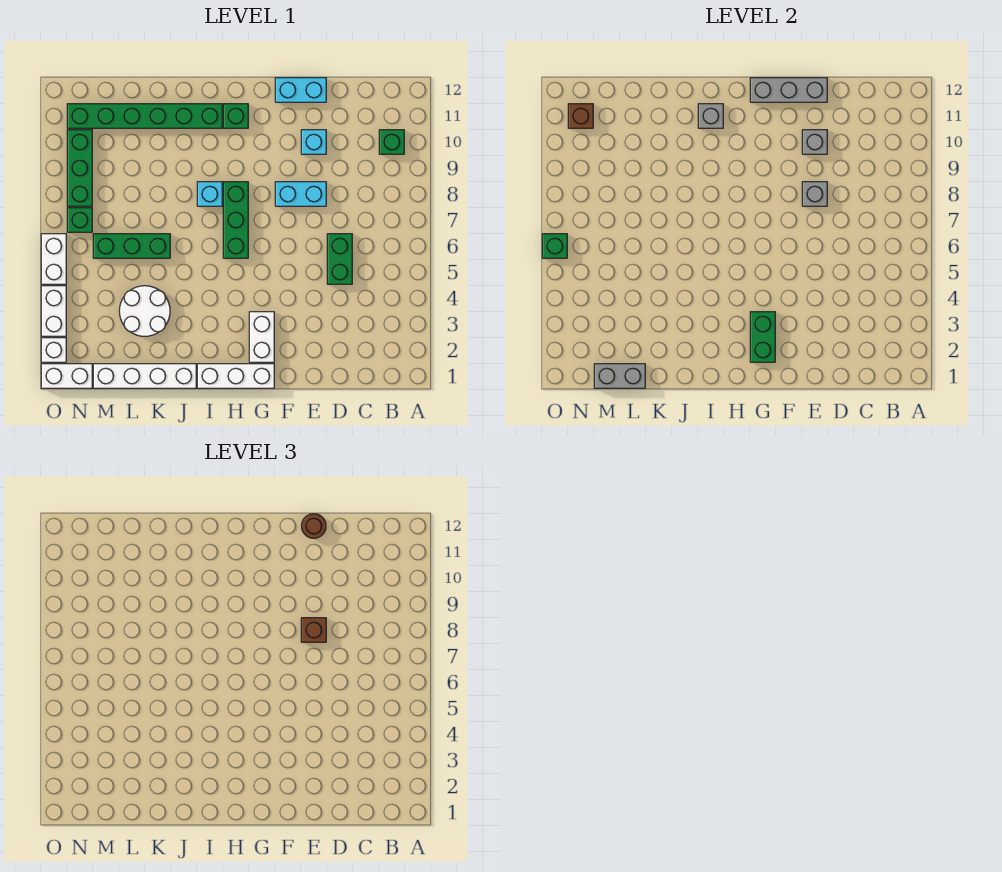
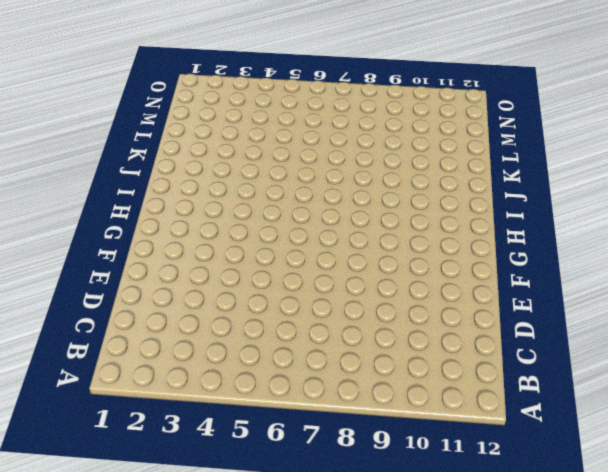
none -> green 1x1 brick [379,130,404,154]
none -> green 1x2 brick [327,234,352,284]
none -> cyan 1x2 brick [275,182,326,206]
none -> cyan 1x1 brick [301,130,326,154]

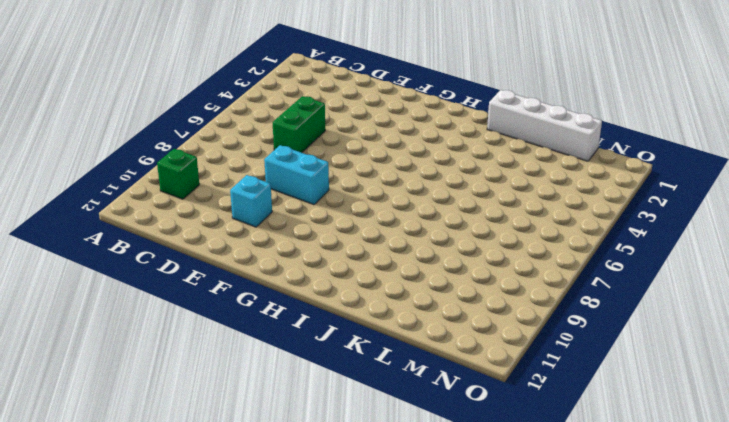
none -> cyan 1x2 brick [275,78,326,102]
none -> white 1x3 brick [197,364,274,388]
none -> white 1x2 brick [249,312,274,362]
none -> green 1x3 brick [223,182,248,258]

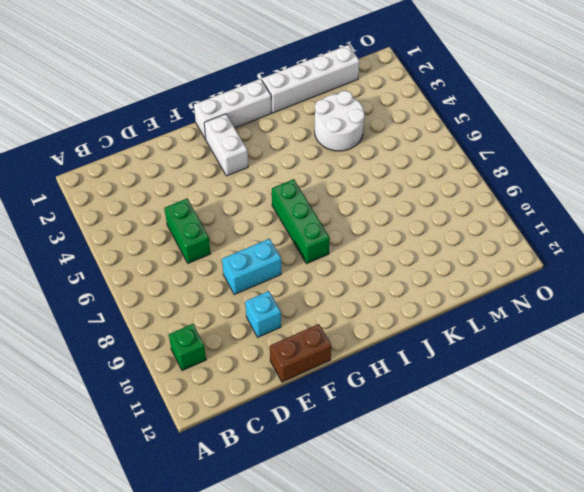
brown 1x2 brick [270,324,331,382] -> cyan 1x2 brick [275,78,326,102]
none -> green 1x1 brick [223,104,248,128]
none -> cyan 1x1 brick [197,182,222,206]
none -> green 1x6 brick [67,104,222,128]
none -> green 1x3 brick [93,234,170,258]

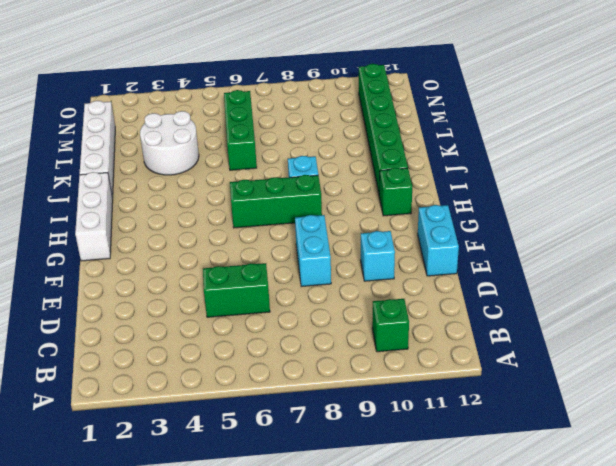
none -> white 1x2 brick [249,312,274,362]
none -> white 1x2 brick [41,364,92,388]
none -> green 1x1 brick [67,208,92,232]
none -> green 1x3 brick [67,130,92,206]

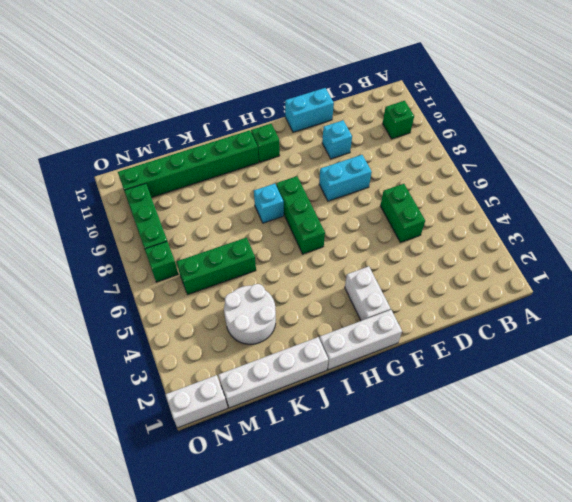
none -> white 1x1 brick [41,338,66,362]
none -> white 1x2 brick [41,286,66,336]
none -> white 1x2 brick [41,234,66,284]
none -> grey 1x1 brick [802,182,827,206]

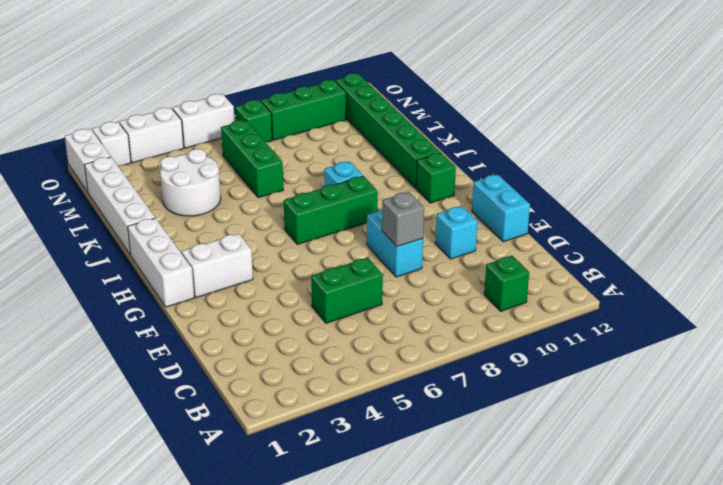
none -> grey 1x1 brick [802,130,827,154]
none -> grey 1x3 brick [750,78,827,102]
none -> green 1x2 brick [750,312,775,362]
none -> grey 1x1 brick [698,104,723,128]

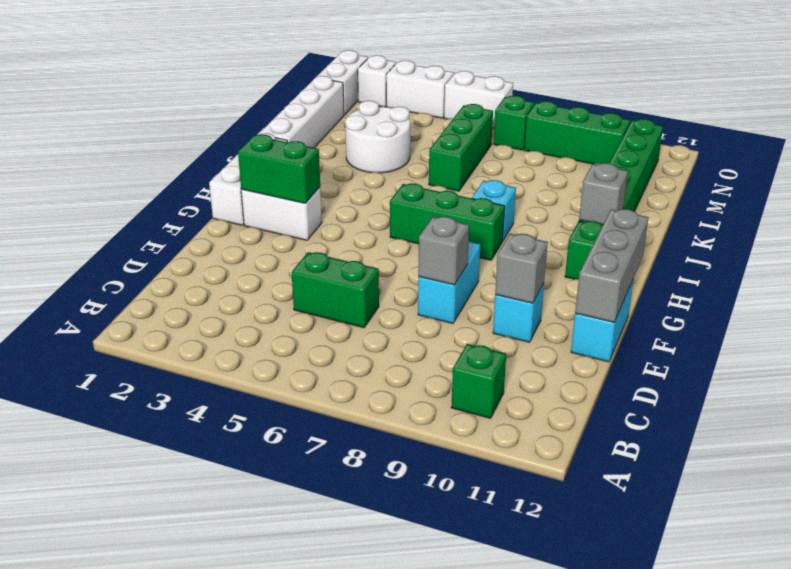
none -> grey 1x2 brick [594,364,645,388]
none -> brown 1x1 brick [568,104,593,128]
none -> green 1x1 brick [542,234,567,258]
none -> brown 1x1 brick [301,618,326,642]

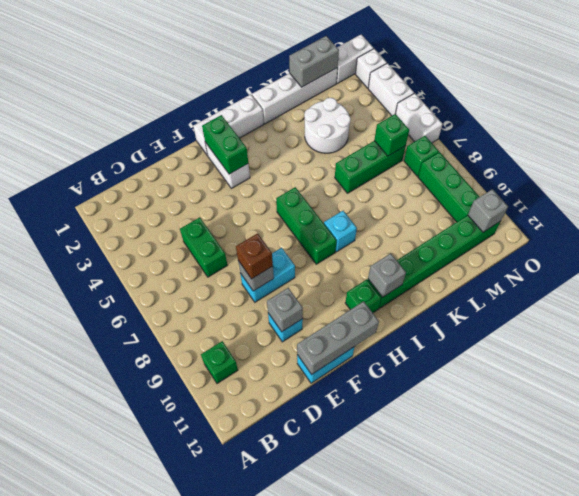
green 1x1 brick [374,114,409,156] -> green 1x1 brick moved to [542,234,567,258]
grey 1x1 brick [468,189,508,232] -> brown 1x1 brick [568,104,593,128]
none -> brown 1x1 round brick [301,514,326,538]

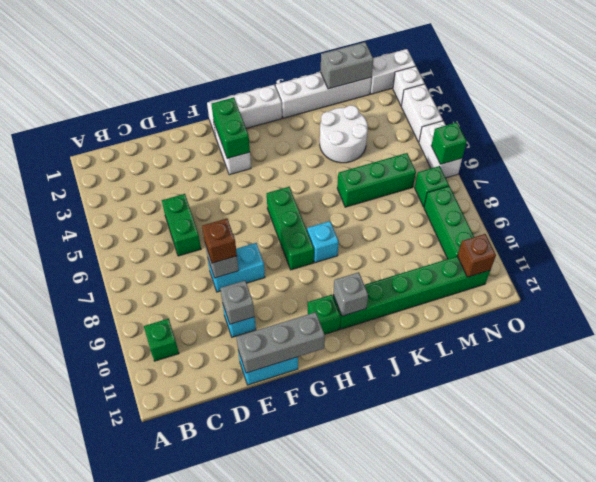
none -> brown 1x1 round brick [301,514,326,538]

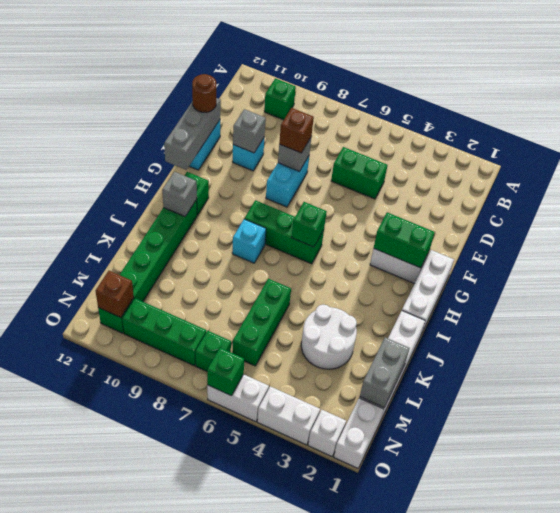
green 1x1 brick [291,202,327,247] -> none

